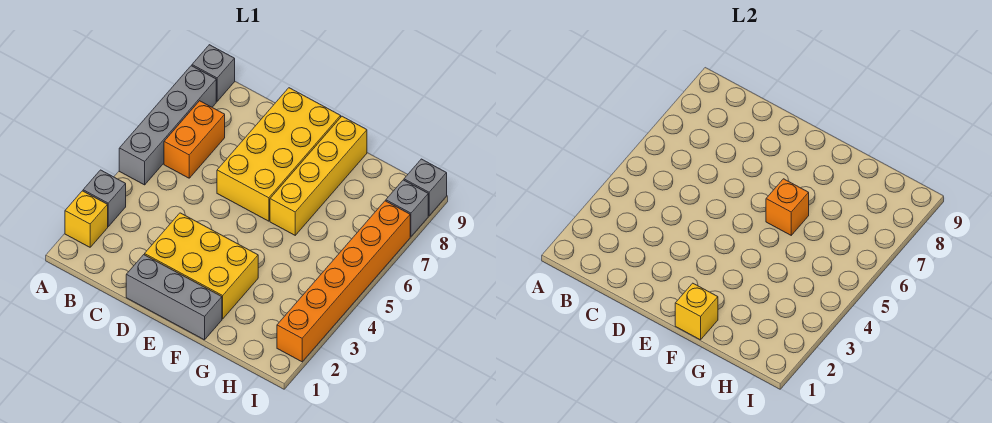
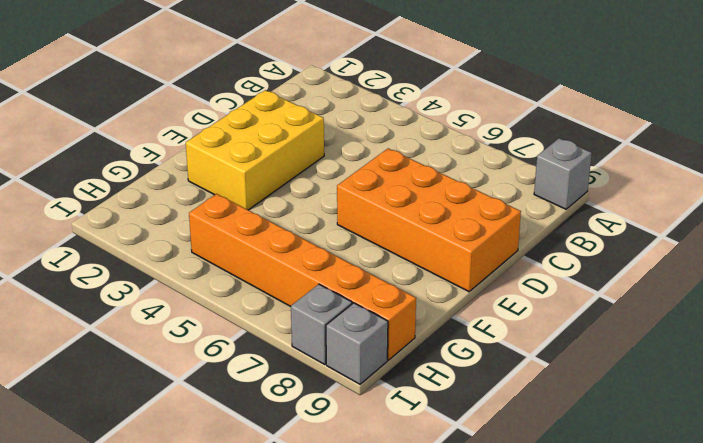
orange 2x4 brick [337,148,521,292] -> yellow 2x4 brick [217,88,341,221]
orange 1x6 brick [189,194,416,360] -> orange 1x6 brick moved to [277,201,410,362]
none -> yellow 1x1 brick [65,191,108,247]
none -> grey 1x1 brick [83,170,126,226]
none -> grey 1x4 brick [119,66,216,185]

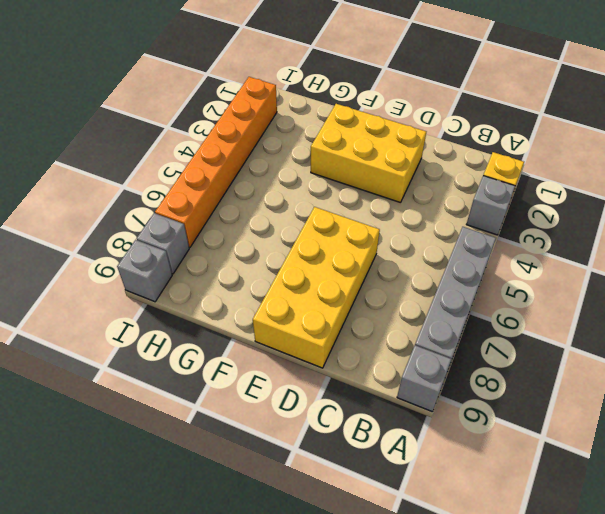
none -> orange 1x2 brick [164,101,225,178]
none -> grey 1x3 brick [126,255,222,340]
none -> yellow 1x4 brick [270,116,367,235]

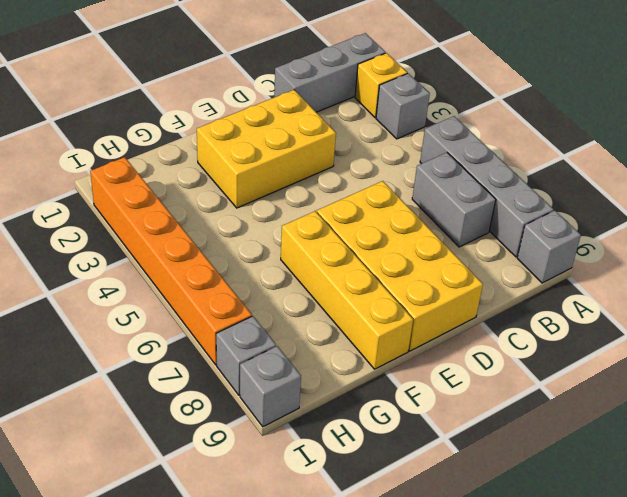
grey 1x3 brick [274,33,385,112] -> grey 1x3 brick moved to [126,255,222,340]
grey 1x2 brick [412,153,496,247] -> orange 1x2 brick [164,101,225,178]
none -> yellow 1x1 brick [675,283,718,340]
none -> orange 1x1 brick [766,179,809,235]

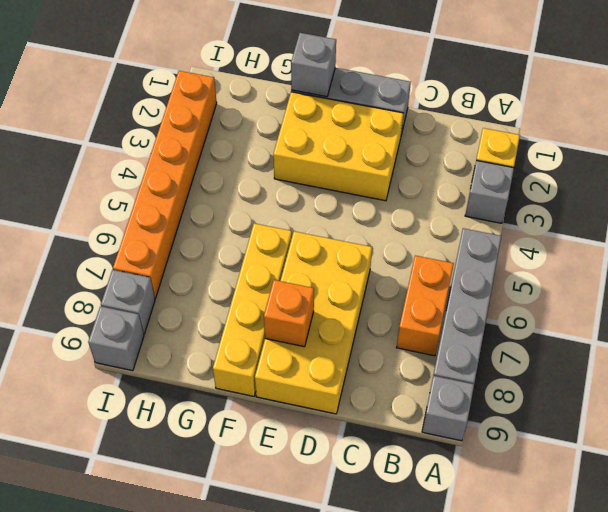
orange 1x1 brick [264,280,314,347] -> orange 1x1 brick moved to [766,179,809,235]
grey 1x1 brick [291,33,336,97] -> yellow 1x1 brick [675,283,718,340]

